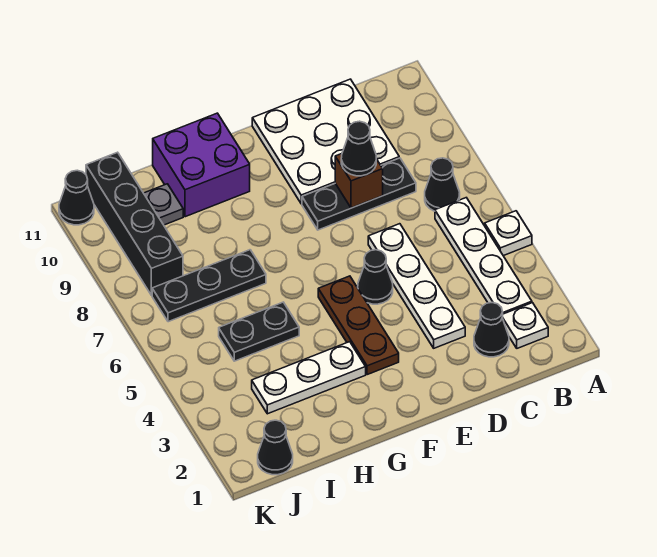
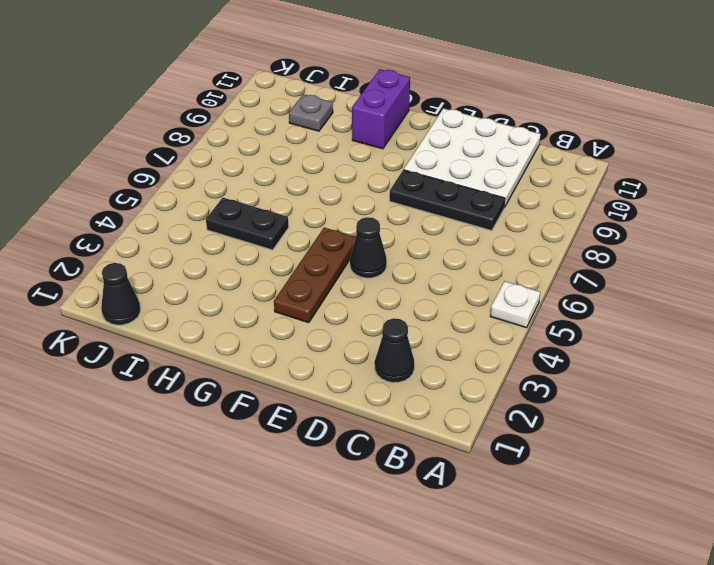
purple 1x2 brick [352,69,410,149] -> purple 2x2 brick [153,113,250,217]
none -> white 1x1 plate [502,303,548,348]
none -> white 1x4 plate [435,198,532,314]
none -> black 1x1 cone [425,158,460,211]

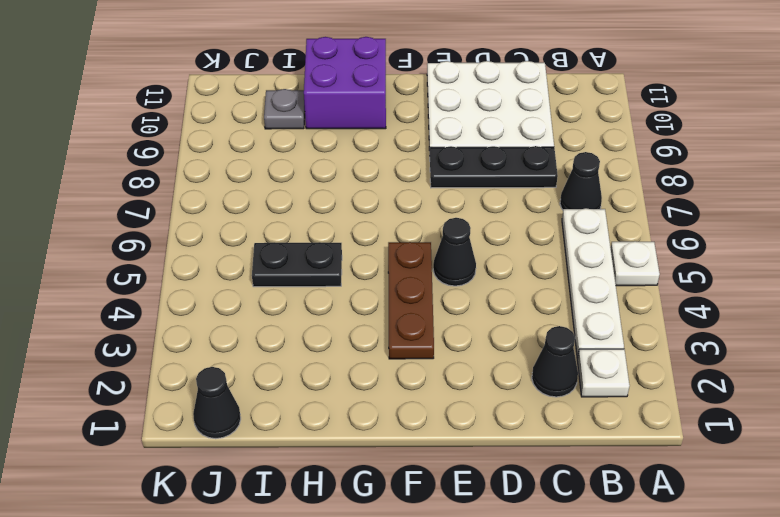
none -> white 1x4 plate [368,224,465,348]
none -> white 1x3 plate [252,342,366,414]
none -> black 1x3 plate [152,250,266,322]

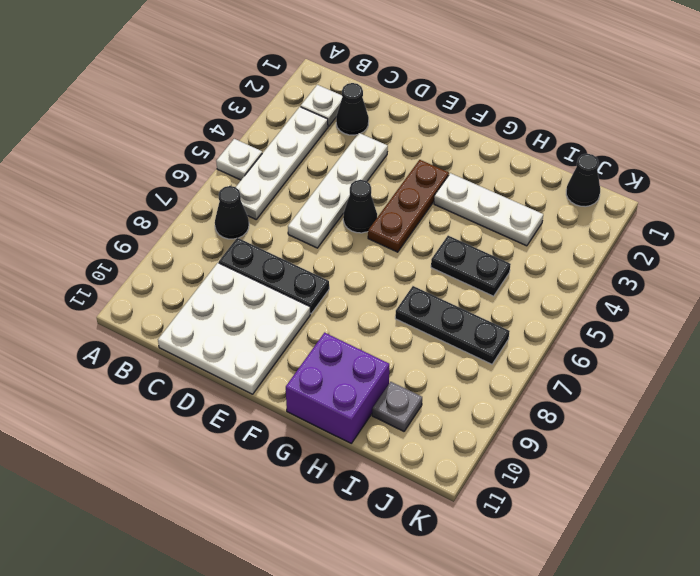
none -> black 1x4 brick [86,152,183,295]
none -> black 1x1 cone [59,170,94,225]
none -> brown 1x1 brick [335,154,383,208]

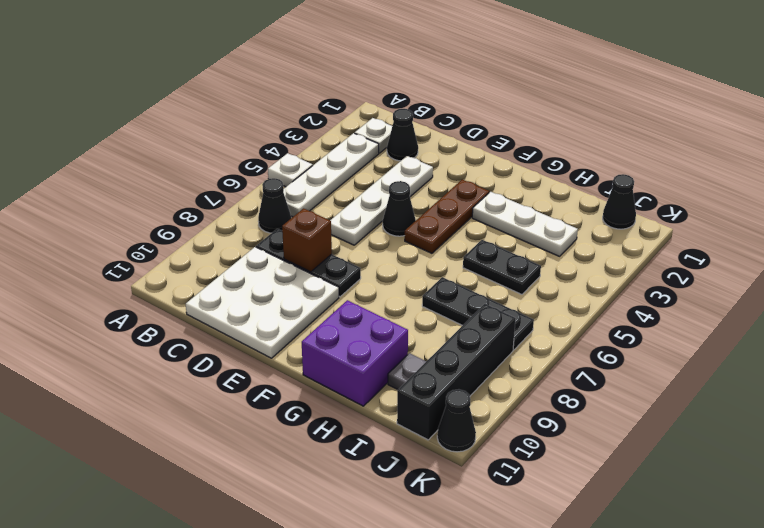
none -> black 1x1 cone [341,121,376,176]

